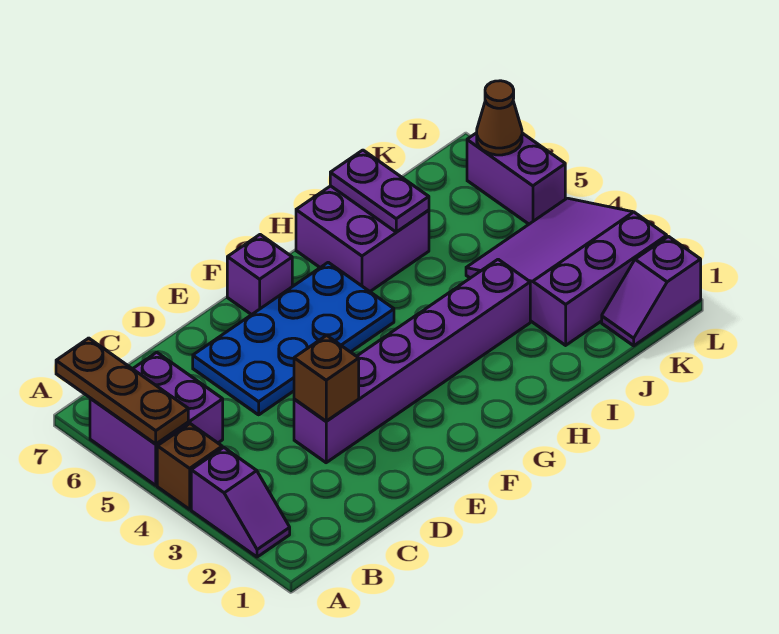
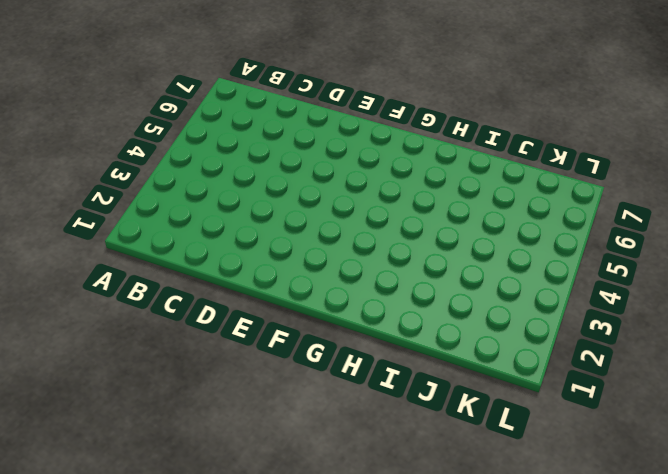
none -> purple 1x2 slope [191,448,290,557]
none -> brown 1x1 brick [157,424,222,509]
none -> purple 2x2 brick [90,352,223,485]

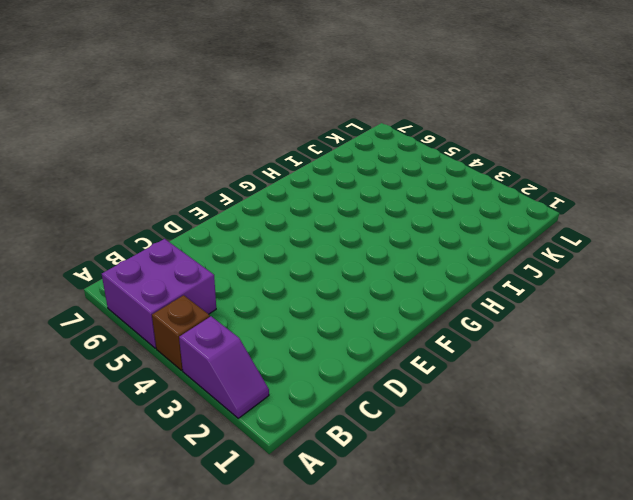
none -> purple 1x6 brick [294,259,530,463]
none -> blue 2x4 plate [193,262,394,415]
none -> purple 1x1 brick [227,235,292,315]

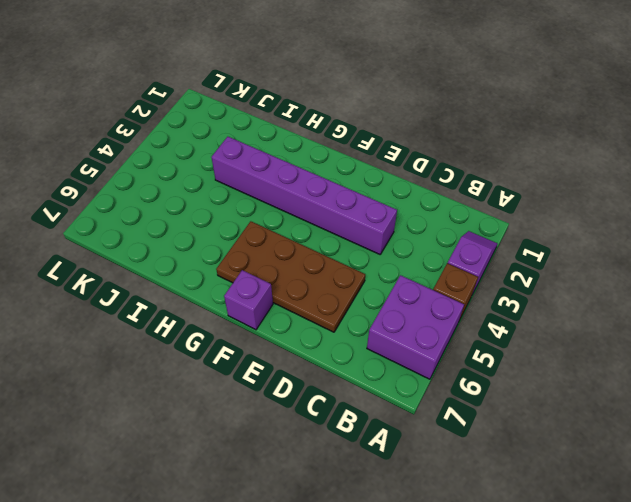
brown 2x4 plate [216,221,365,332] -> blue 2x4 plate [193,262,394,415]
none -> purple 2x2 brick [296,186,429,291]
none -> purple 3x3 slope [466,198,667,345]
none -> purple 1x2 slope [602,237,701,346]

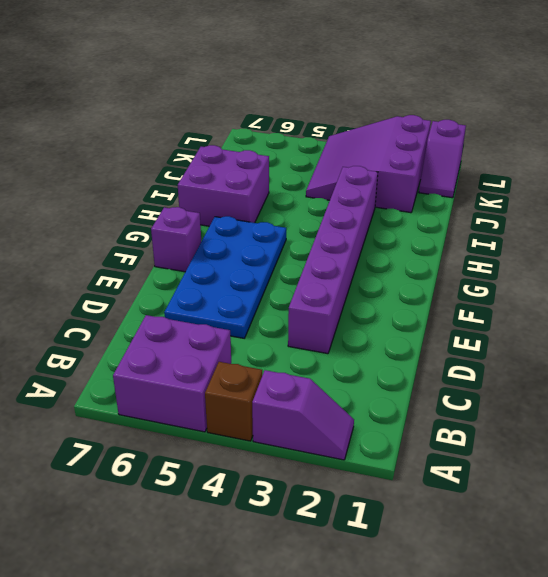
none -> purple 1x2 brick [467,133,565,224]
none -> brown 1x3 plate [56,338,188,444]
none -> brown 1x1 brick [294,335,359,421]

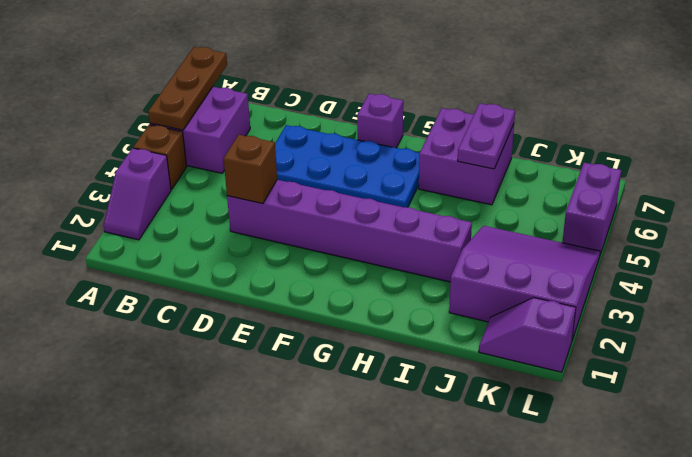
none -> brown 1x1 cone [477,81,522,155]

